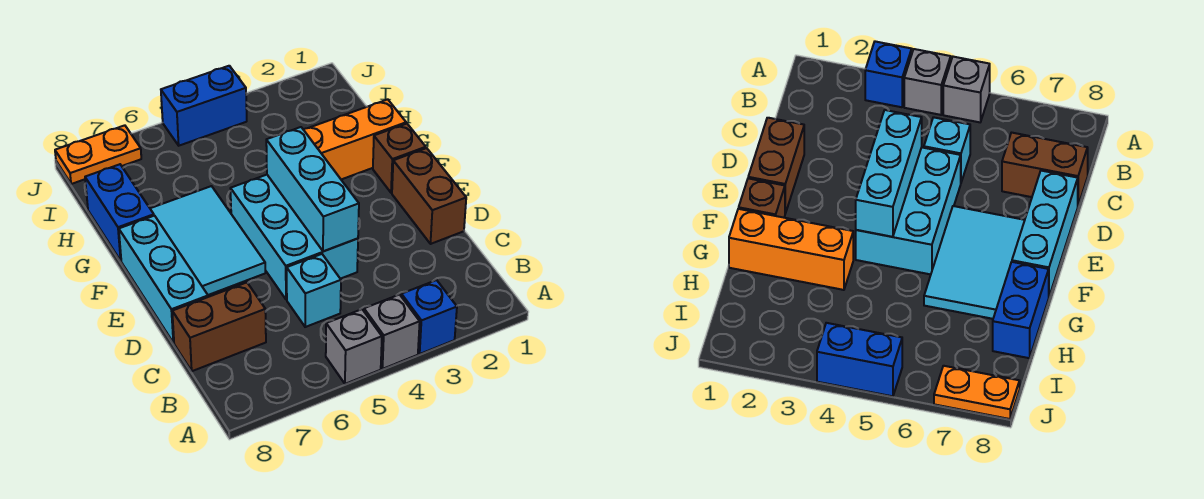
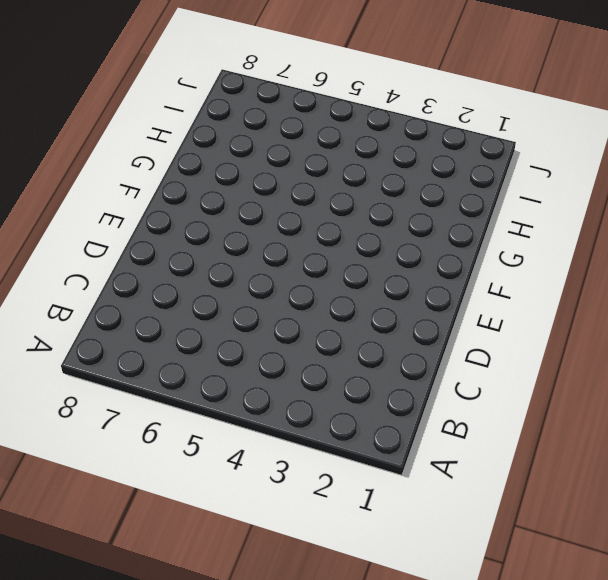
none -> blue 1x1 brick [401,280,457,354]
none -> grey 1x1 brick [364,295,420,369]
none -> grey 1x1 brick [326,309,382,384]

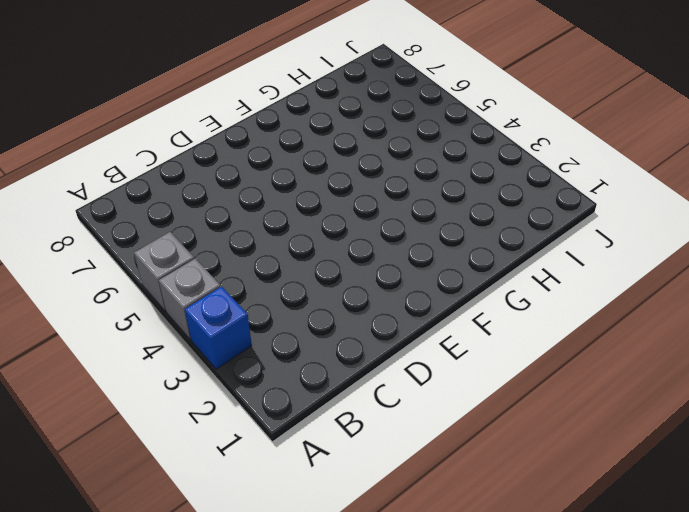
none -> cyan 1x1 brick [287,254,341,327]
none -> brown 1x2 brick [172,283,266,371]
none -> brown 1x2 brick [392,148,466,244]

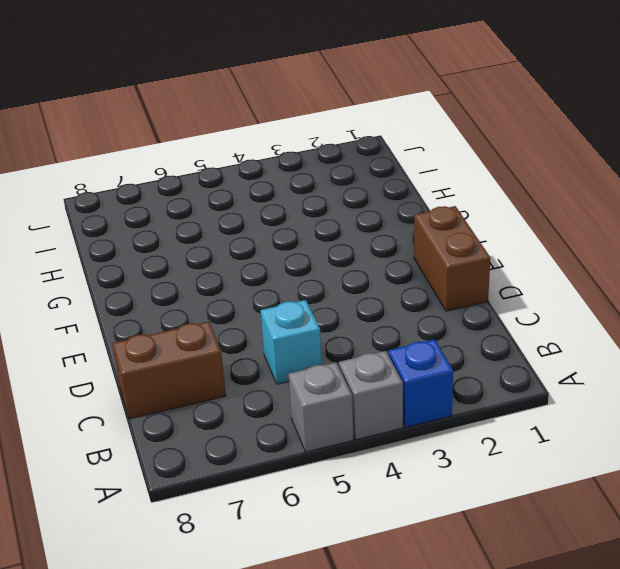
none -> cyan 2x3 brick [231,175,358,299]
none -> cyan 1x3 brick [119,216,208,343]
none -> cyan 2x3 tile [150,186,265,295]

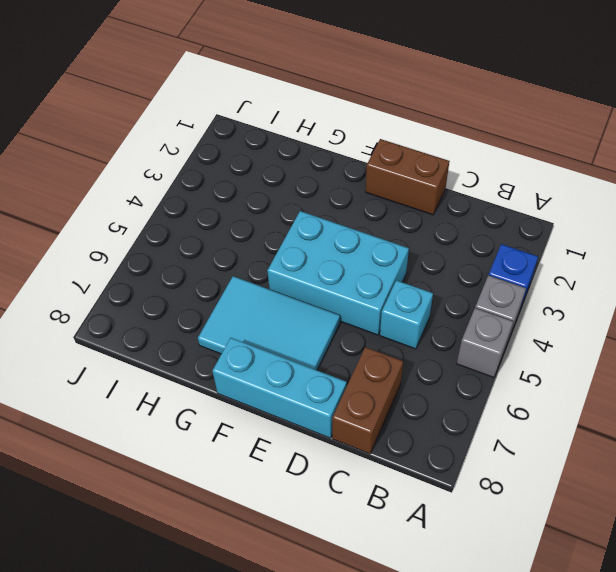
none -> brown 1x1 brick [373,124,426,193]
none -> orange 1x3 brick [303,99,406,179]
none -> blue 1x2 brick [85,164,154,261]

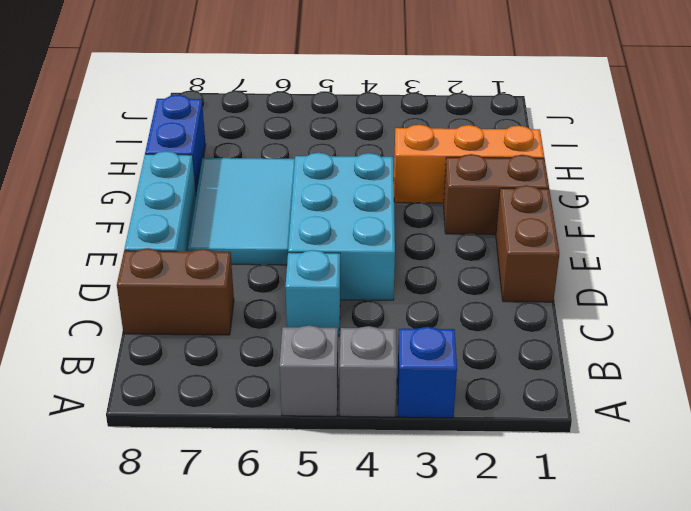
brown 1x2 brick [444,154,549,235] -> brown 1x1 brick [373,124,426,193]
none -> blue 1x2 brick [161,66,247,146]
none -> orange 1x2 plate [55,125,141,184]
none -> cyan 1x3 brick [266,127,359,251]

